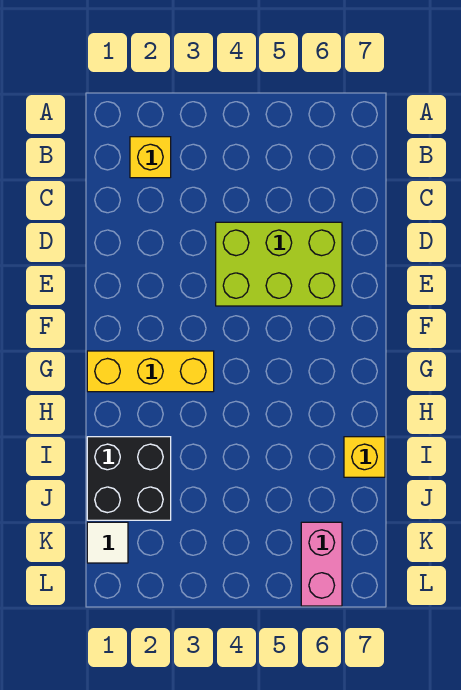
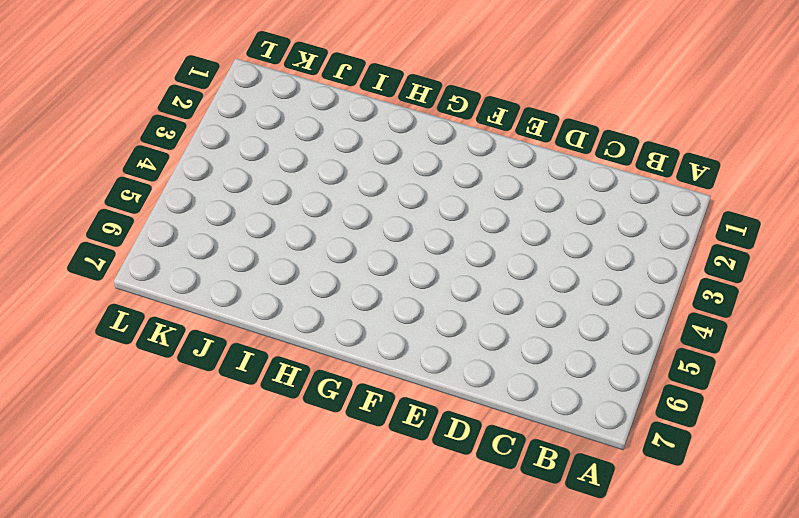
none -> yellow 1x1 brick [130,137,171,178]
none -> lime 2x3 brick [216,222,342,306]

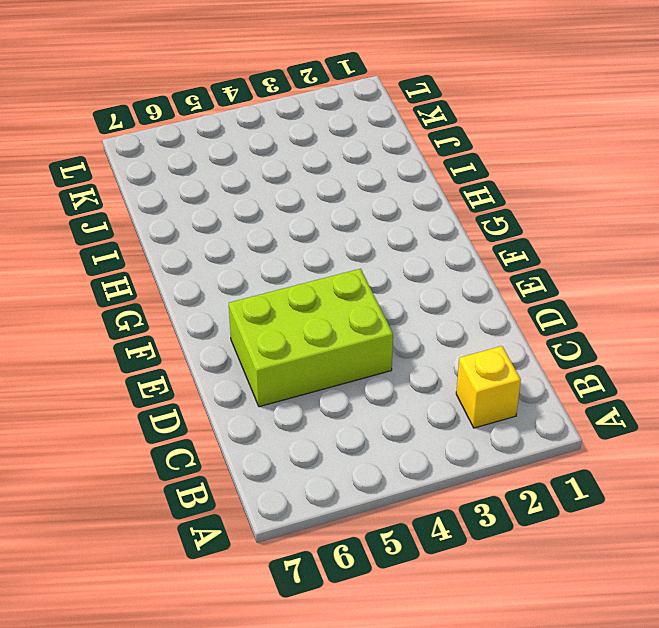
none -> yellow 1x3 brick [87,351,214,392]
none -> black 2x2 brick [87,437,171,520]

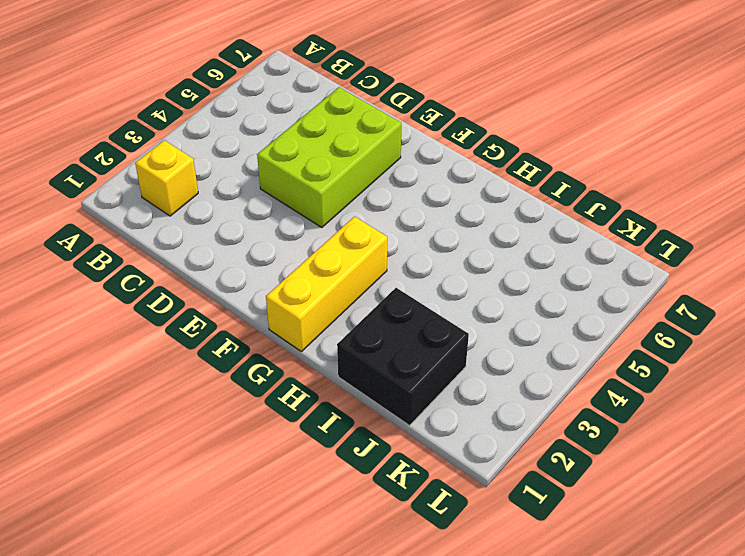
none -> yellow 1x1 brick [344,437,385,477]
none -> white 1x1 tile [87,522,128,563]

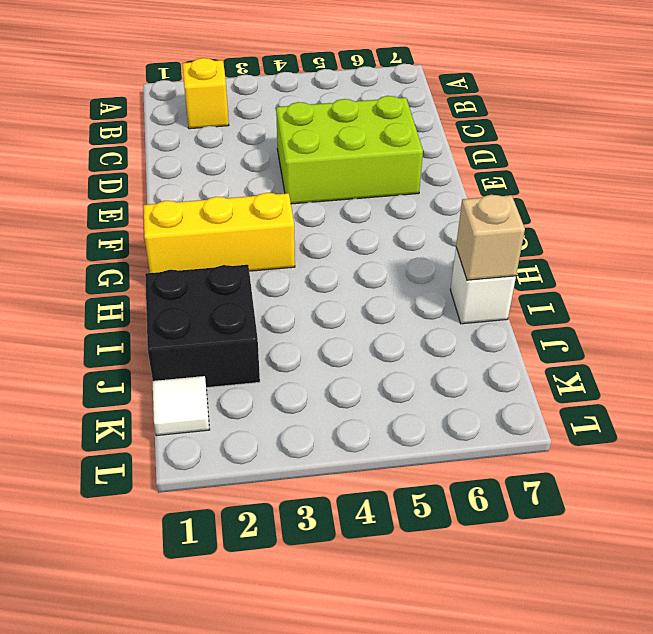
white 1x1 brick [450,248,516,324] -> yellow 1x1 brick [344,437,385,477]
tan 1x1 brick [456,195,525,280] -> none
none -> pink 1x2 brick [301,522,342,606]

